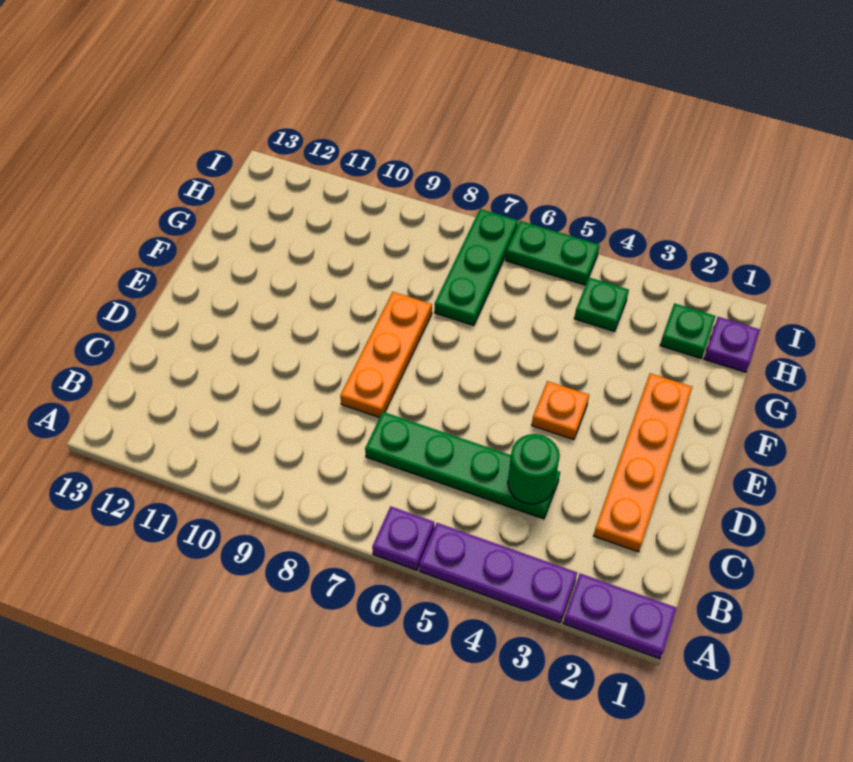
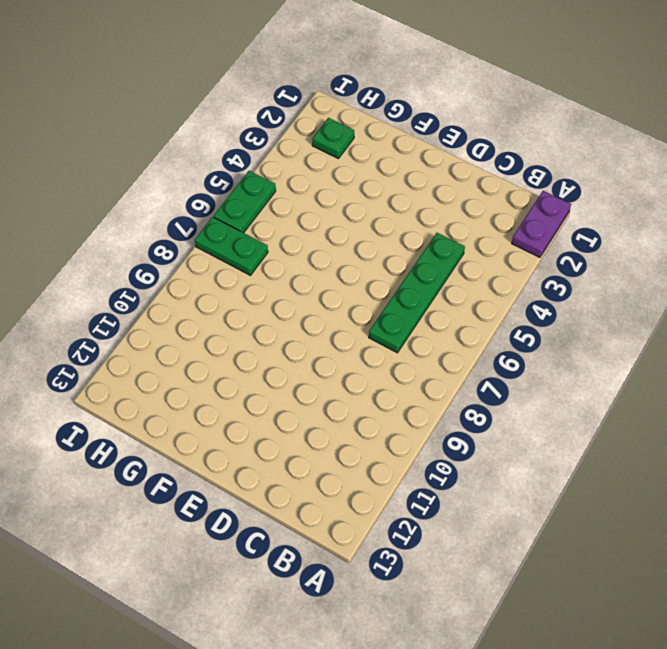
green 1x2 plate [195,217,268,275] -> green 1x3 plate [435,209,518,326]
none -> purple 1x3 plate [419,523,577,622]
none -> purple 1x1 plate [372,507,434,570]
none -> orange 1x4 plate [594,373,692,552]

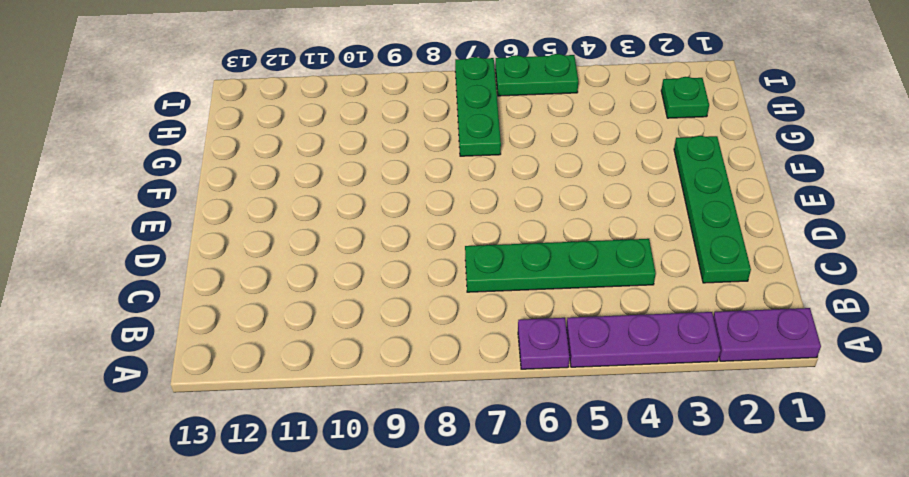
green 1x4 plate [674,136,751,283] -> orange 1x4 plate [594,373,692,552]
none -> orange 1x3 plate [340,292,432,418]
none -> orange 1x1 plate [532,381,589,440]
none -> purple 1x1 plate [704,317,760,372]

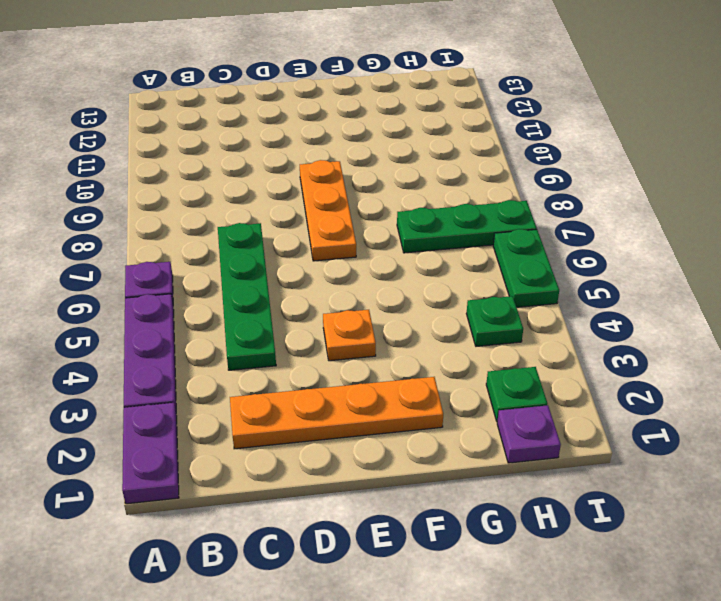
orange 1x3 plate [300,160,356,261] -> orange 1x3 plate turned to [340,292,432,418]
none -> green 1x1 round brick [508,434,560,504]

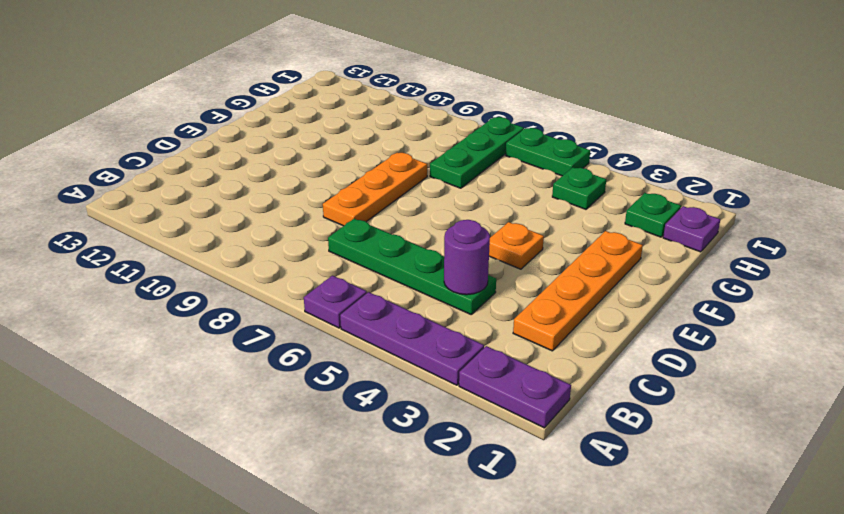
purple 1x1 round brick [444,220,490,295] -> green 1x1 round brick [508,434,560,504]

